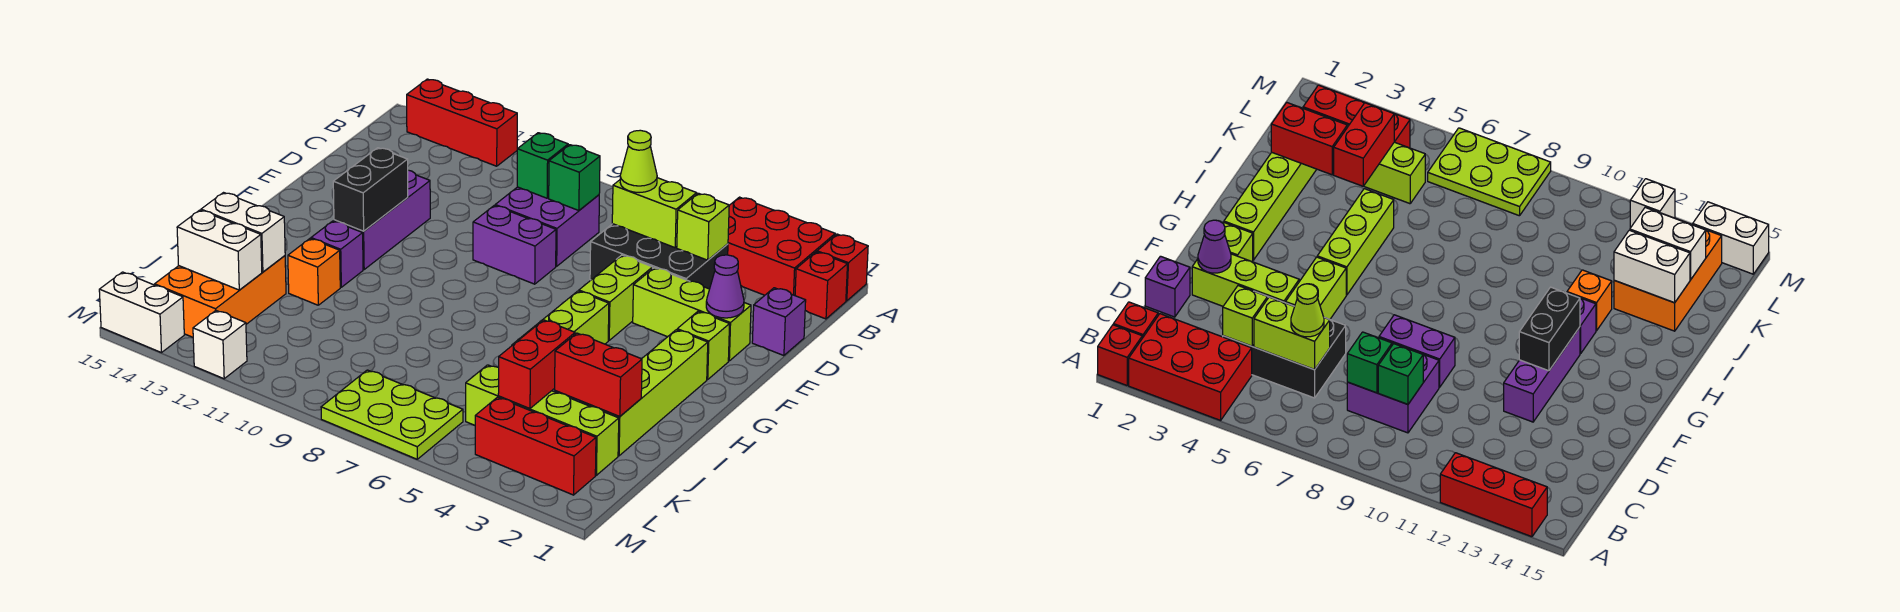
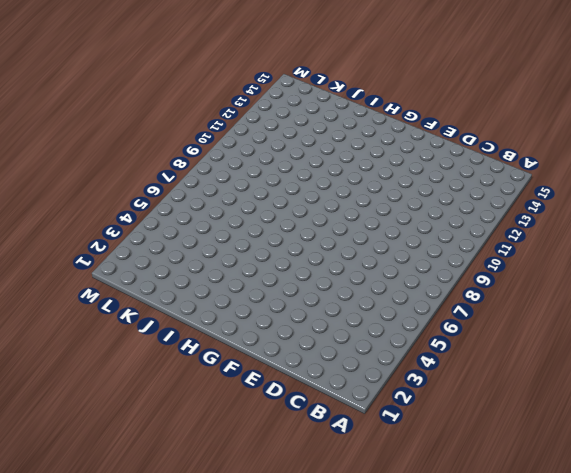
none -> red 1x1 brick [817,234,868,301]
none -> red 2x3 brick [728,197,835,296]
none -> red 1x3 brick [407,79,517,166]
none -> red 1x1 brick [795,252,847,319]

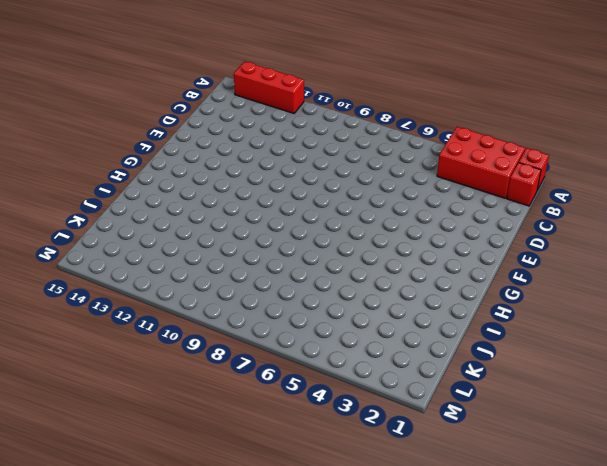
none -> black 2x3 brick [590,224,728,289]
none -> purple 2x2 brick [495,187,599,266]
none -> purple 1x1 brick [752,288,806,356]
none -> lime 1x3 brick [633,268,751,361]

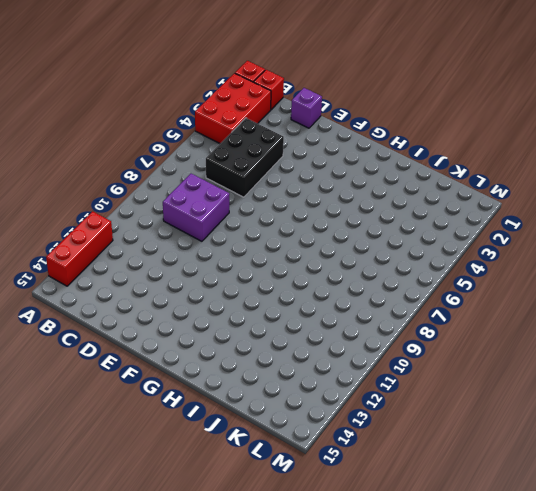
none -> lime 1x3 brick [633,268,751,361]
none -> lime 1x2 brick [579,255,653,340]
none -> purple 1x2 brick [473,205,556,284]
none -> purple 1x3 brick [334,170,430,270]

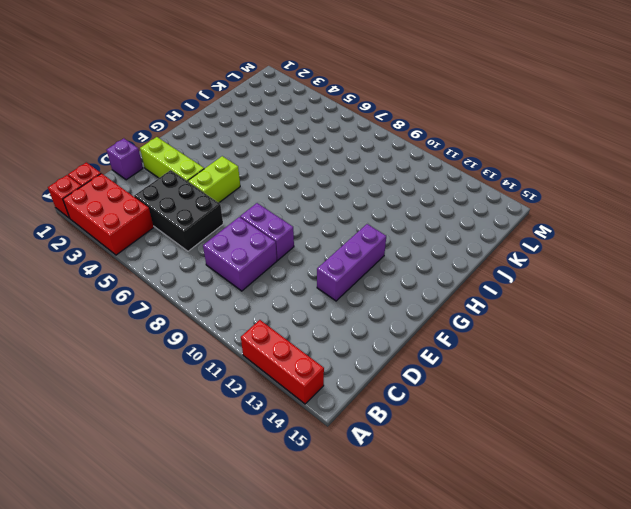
none -> lime 1x1 brick [677,311,730,380]
none -> lime 1x4 brick [588,330,708,456]
none -> lime 1x3 brick [512,291,609,345]
none -> purple 1x1 brick [311,221,363,287]

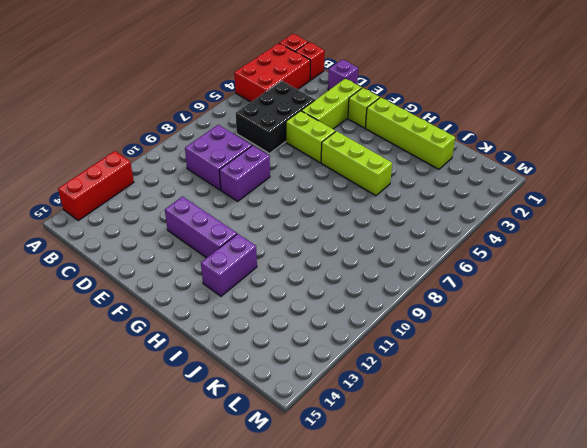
purple 1x2 brick [201,234,257,296] -> purple 1x1 brick [311,221,363,287]
none -> orange 1x1 brick [288,239,340,305]
none -> orange 2x3 brick [155,256,286,337]
none -> lime 1x4 brick [466,365,619,475]
none -> red 1x3 brick [475,397,596,495]

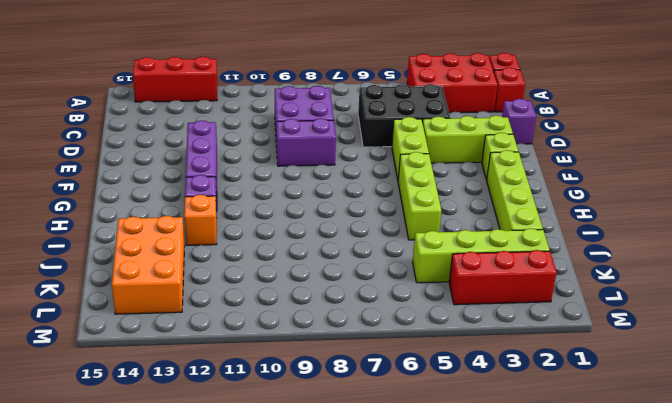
none -> lime 2x3 plate [321,370,463,459]
none -> white 1x1 brick [193,311,247,379]
none -> white 1x2 brick [99,272,184,353]
none -> lime 1x1 brick [677,193,729,260]

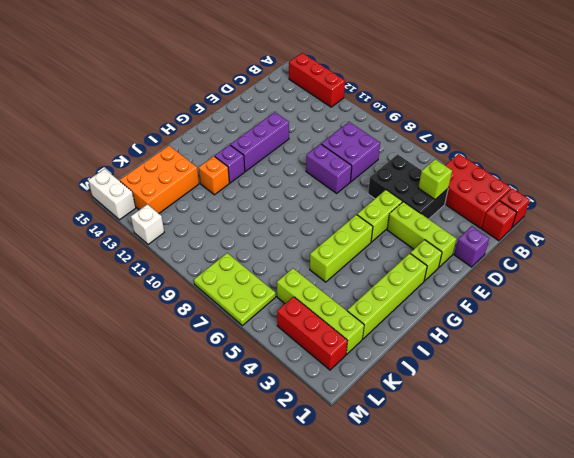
none -> lime 1x2 brick [612,178,697,248]
none -> green 1x1 brick [549,145,600,211]
none -> green 1x1 brick [517,133,568,198]
none -> purple 1x1 cone [706,255,744,318]

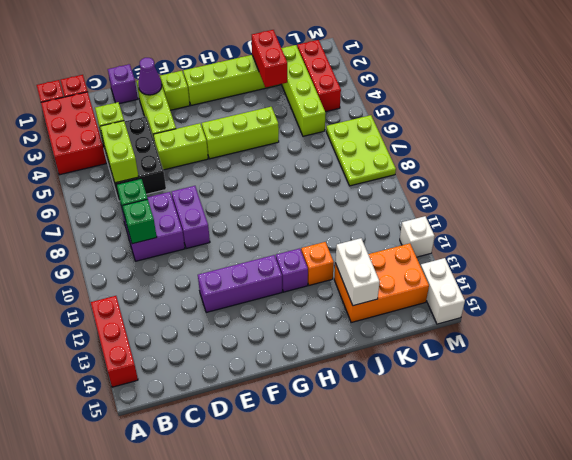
none -> black 1x2 brick [333,148,408,231]
none -> red 1x2 brick [498,320,575,409]
none -> white 1x2 brick [177,210,262,290]
none -> lime 1x1 cone [620,130,657,193]

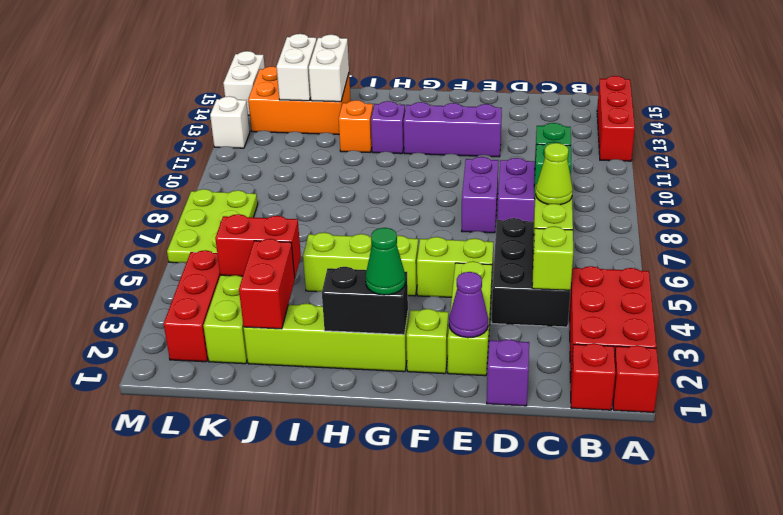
black 1x2 brick [322,267,408,335] -> black 1x2 brick moved to [333,148,408,231]
green 1x1 cone [366,228,405,295] -> none

